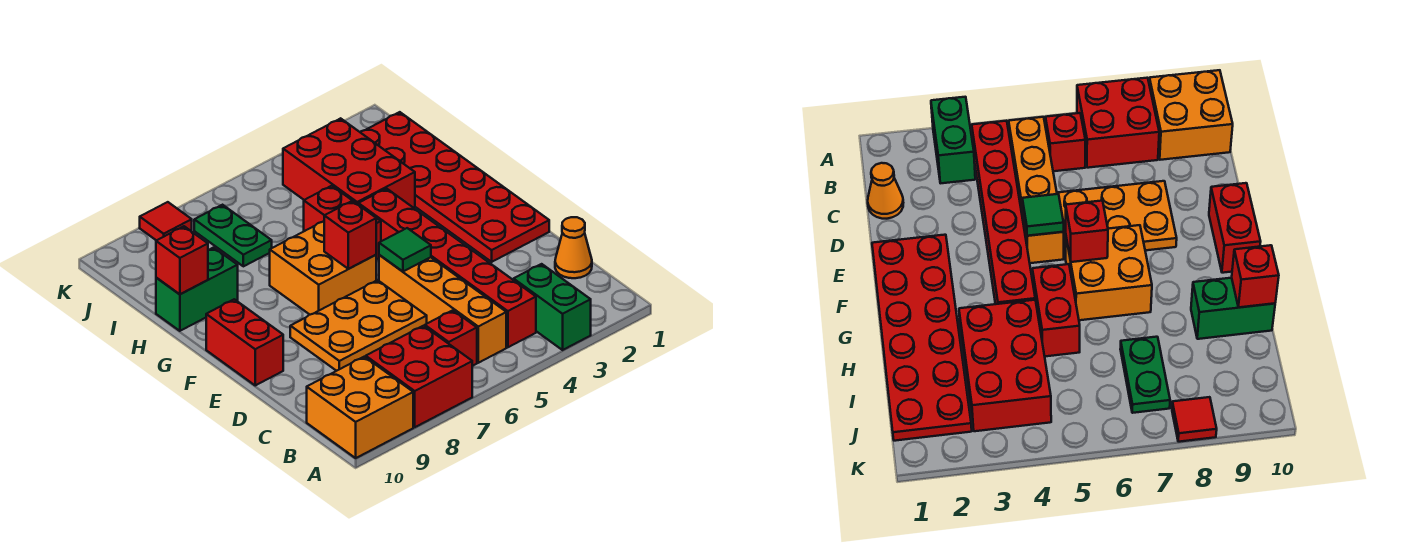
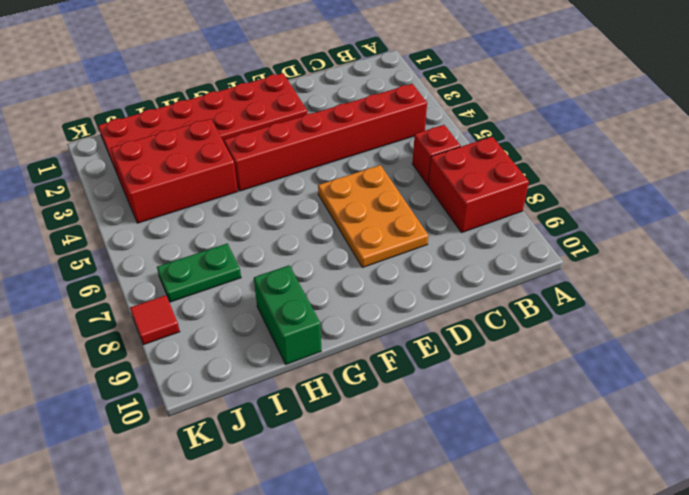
none -> green 1x2 brick [514,264,591,350]
none -> orange 2x2 brick [307,357,413,458]
none -> orange 1x4 brick [379,255,506,363]

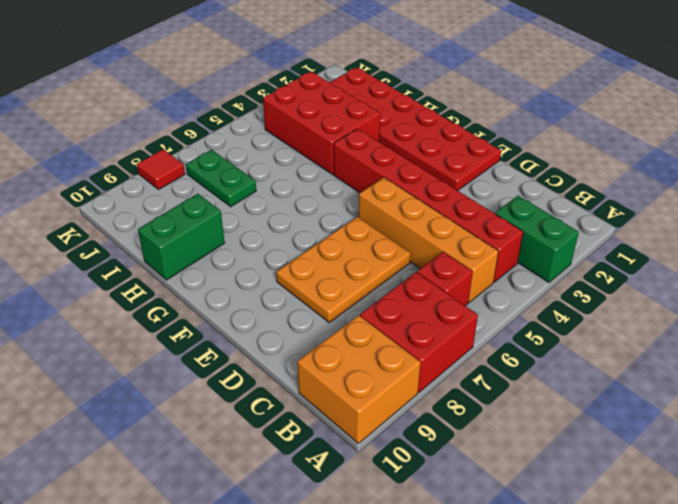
none -> orange 1x1 cone [555,217,592,278]
none -> red 1x2 brick [206,299,283,385]
none -> orange 2x2 brick [270,221,376,315]

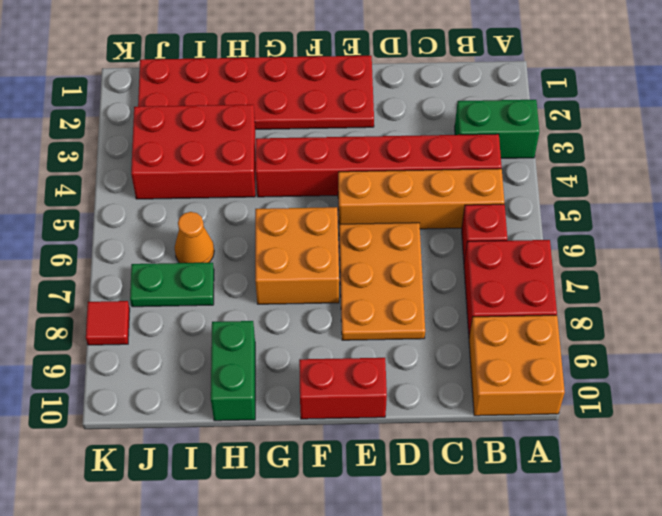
orange 1x1 cone [175,212,214,263] -> orange 1x1 cone moved to [555,217,592,278]
none -> red 1x2 brick [304,186,381,260]
none -> green 1x1 tile [379,228,431,272]
none -> red 1x1 brick [324,201,376,269]

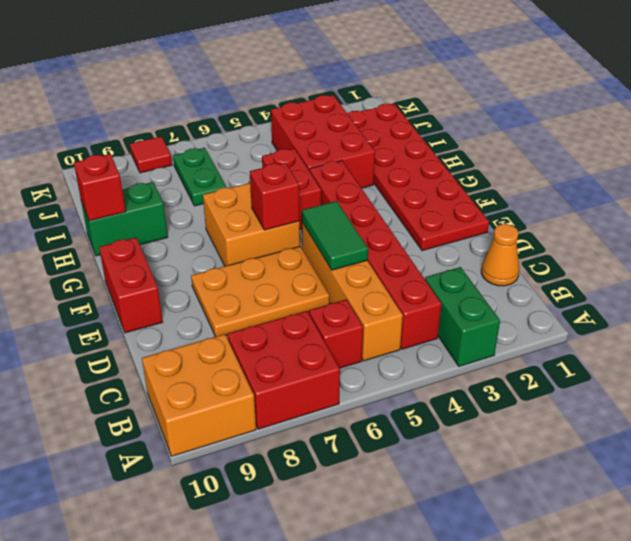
green 1x2 tile [302,201,368,270] -> green 1x1 tile [379,228,431,272]

